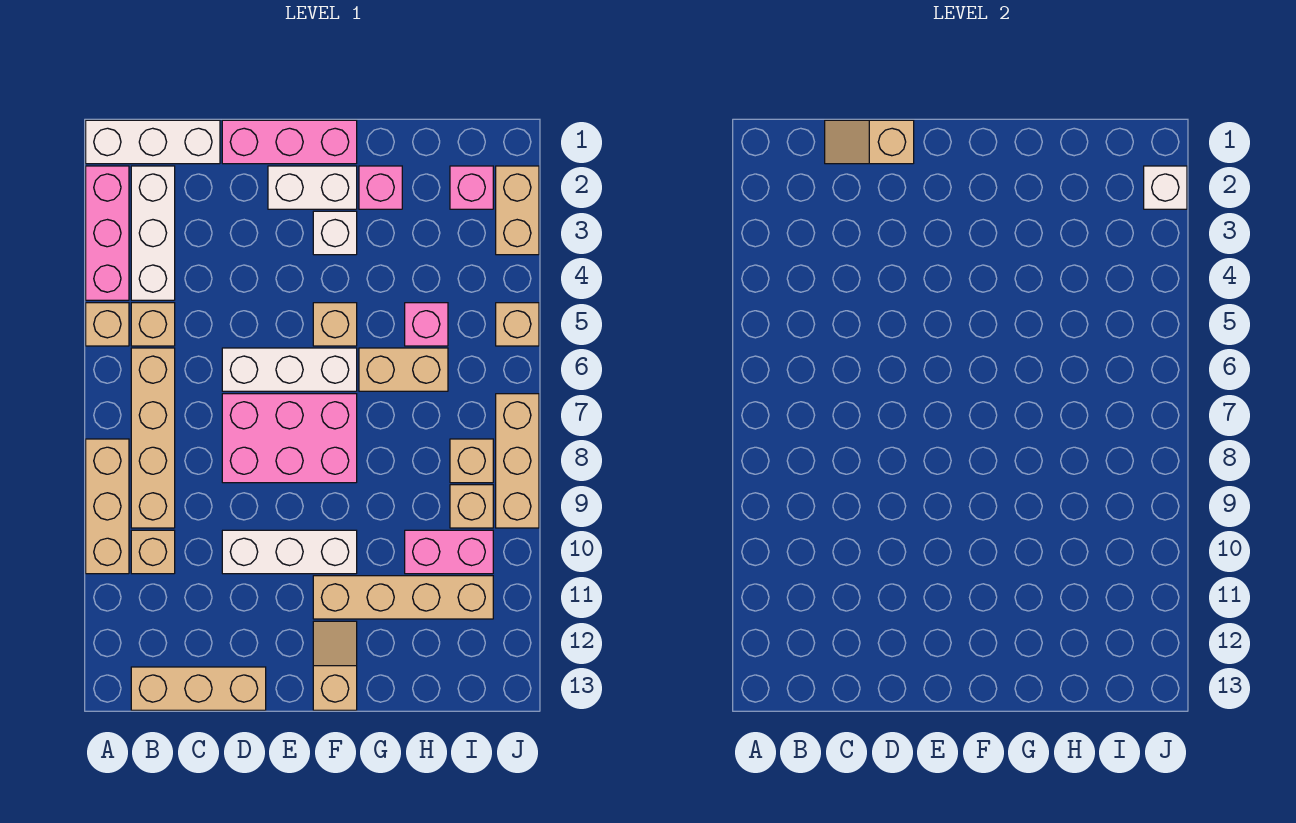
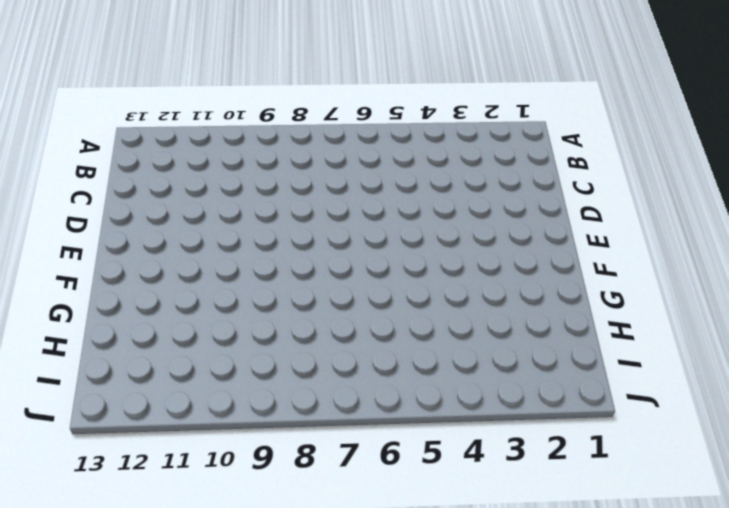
none -> white 1x3 brick [86,120,220,164]
none -> pink 1x3 brick [86,166,129,300]
none -> tan 1x1 brick [86,303,129,346]
none -> tan 1x3 brick [86,439,129,574]

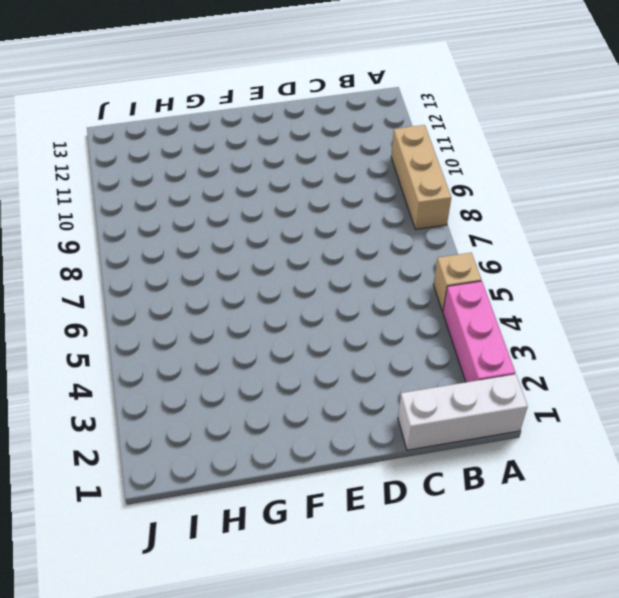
none -> white 1x3 brick [131,166,175,300]
none -> tan 1x1 brick [131,303,175,346]
none -> tan 1x4 brick [131,348,175,528]
none -> tan 1x1 brick [131,530,175,574]

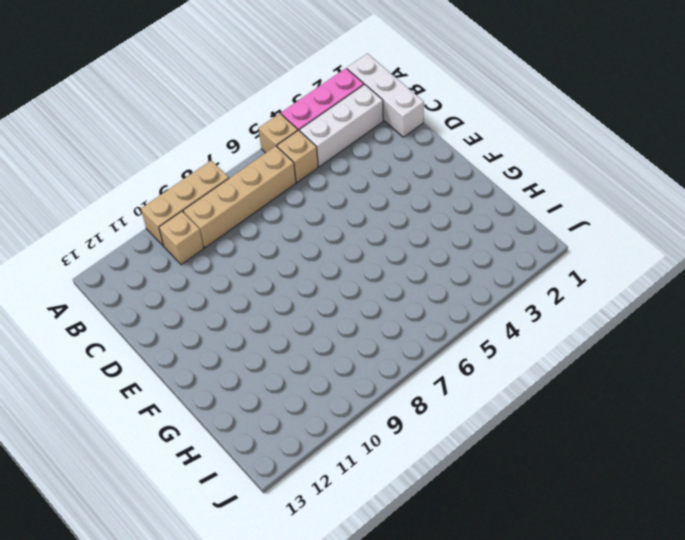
none -> tan 1x3 brick [131,667,266,710]
none -> pink 1x3 brick [222,120,357,164]
none -> white 1x3 brick [222,348,357,391]
none -> pink 2x3 brick [222,394,357,483]

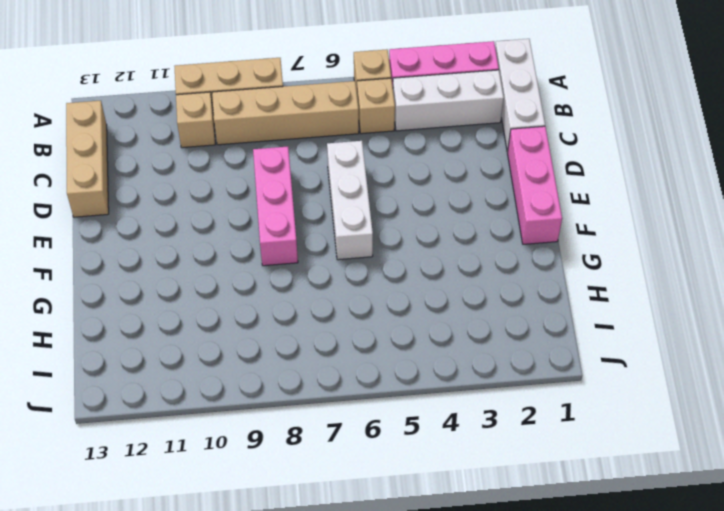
pink 1x3 brick [253,147,298,266] -> pink 2x3 brick [222,394,357,483]
none -> white 1x3 brick [222,530,357,574]
none -> white 1x2 brick [268,166,357,209]
none -> white 1x1 brick [313,211,357,255]
none -> tan 1x1 brick [313,303,357,346]

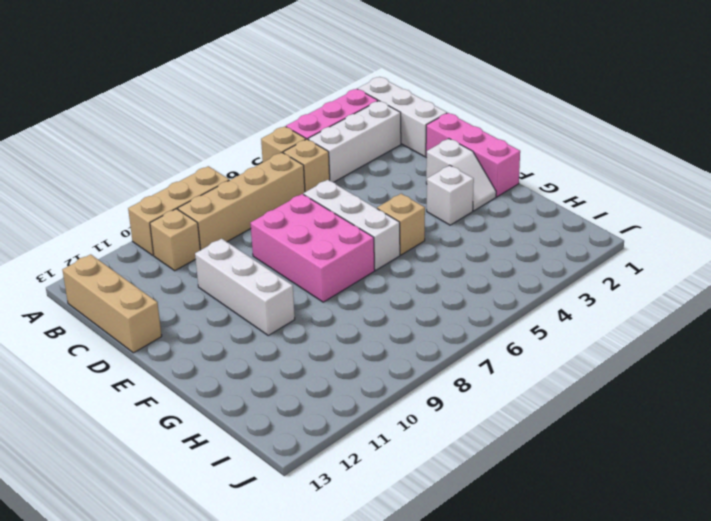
white 1x2 slope [426,139,496,211] -> white 1x2 brick [268,166,357,209]
none -> tan 1x4 brick [313,576,493,619]
none -> tan 1x2 slope [313,621,357,710]
none -> pink 1x1 brick [359,166,402,209]
none -> tan 1x2 brick [359,348,448,391]

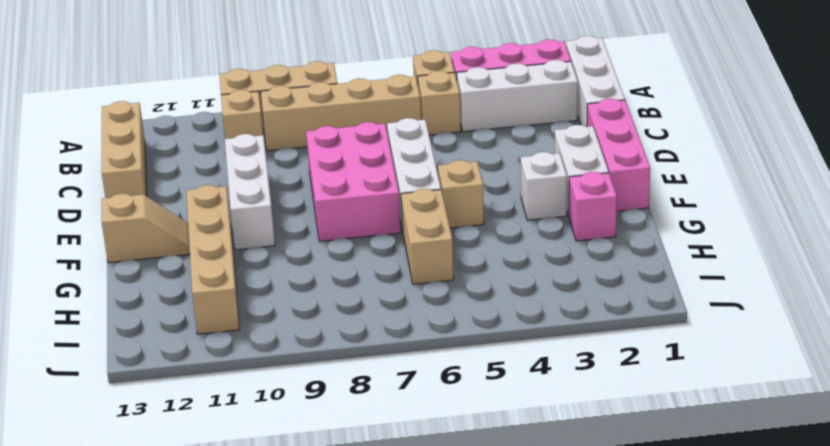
none -> pink 1x1 brick [405,303,448,346]
none -> pink 1x2 brick [405,530,493,574]
none -> pink 1x1 brick [450,166,493,209]
none -> tan 1x1 brick [450,439,493,483]

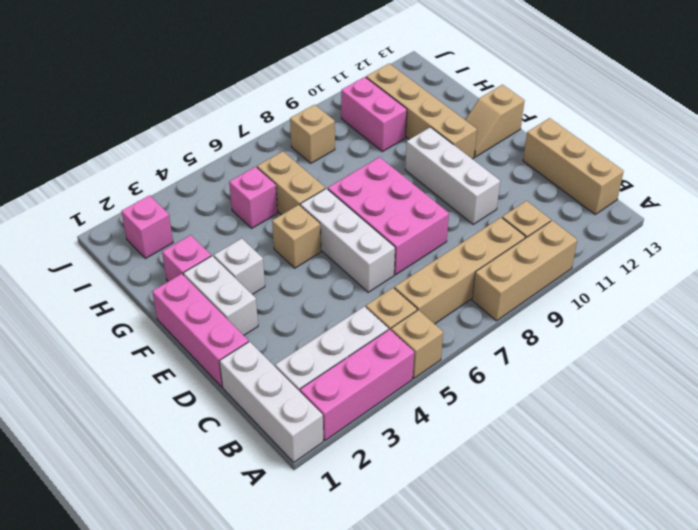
none -> tan 1x1 brick [450,485,493,528]
none -> tan 1x2 brick [496,166,539,255]
none -> tan 1x1 brick [496,303,539,346]
none -> tan 1x3 brick [496,394,539,528]

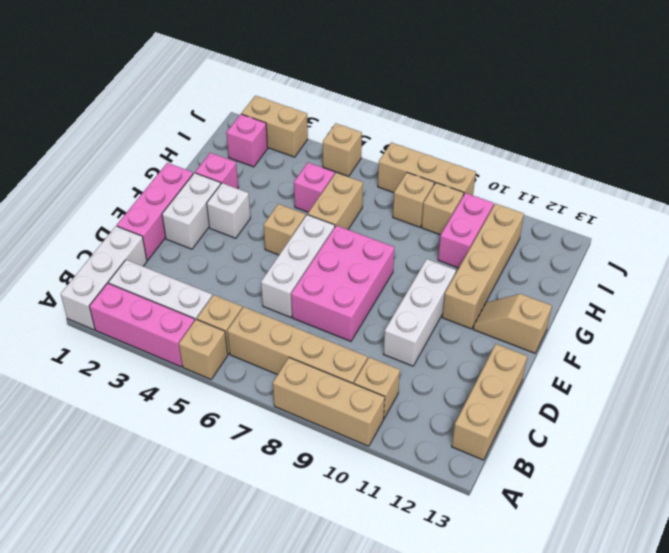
none -> tan 1x2 slope [825,120,914,164]
none -> white 1x1 brick [1144,166,1187,209]

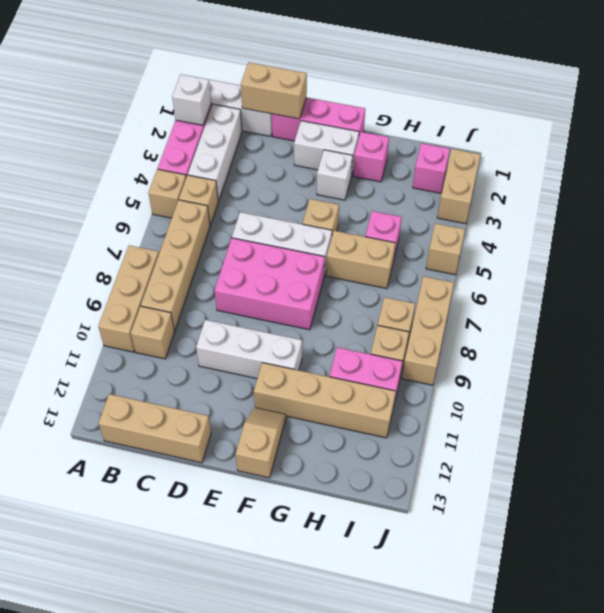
white 1x1 brick [172,74,211,125] -> white 1x1 brick moved to [1144,166,1187,209]
tan 1x2 brick [241,62,307,119] -> tan 1x2 slope [825,120,914,164]

